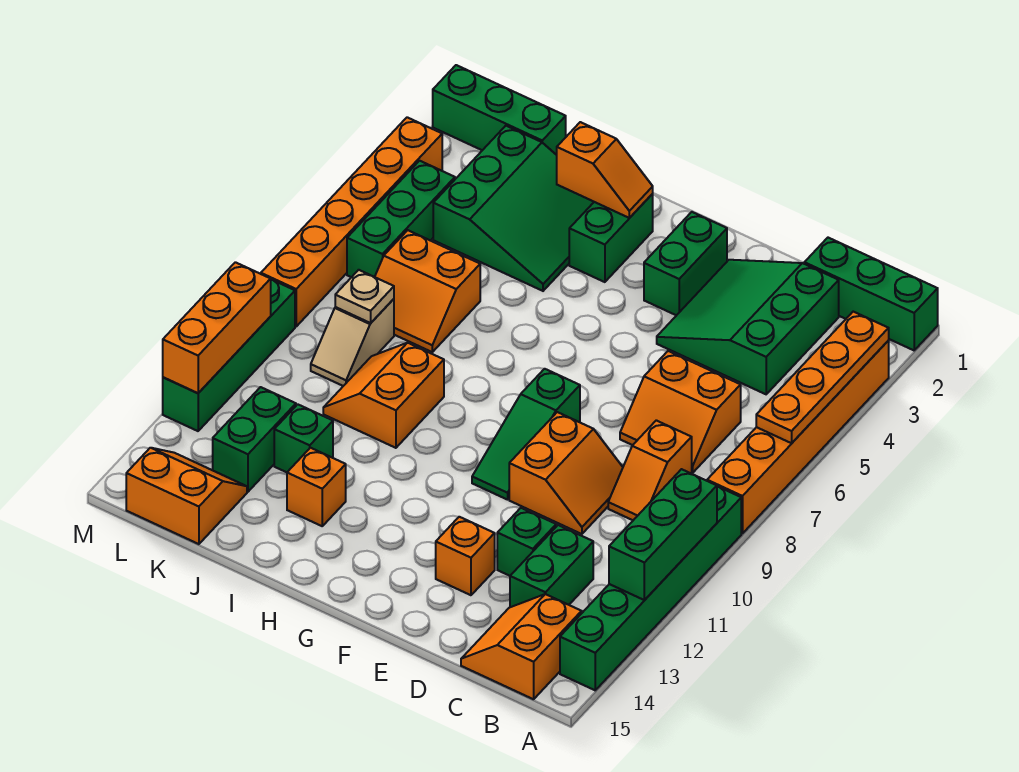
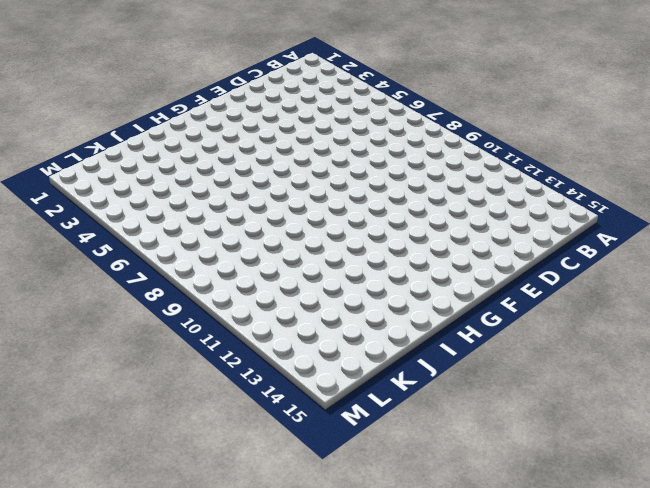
none -> green 1x3 brick [804,238,938,350]
none -> orange 1x6 brick [707,341,889,534]
none -> green 1x6 brick [560,486,741,690]
none -> orange 2x2 slope [461,594,582,699]

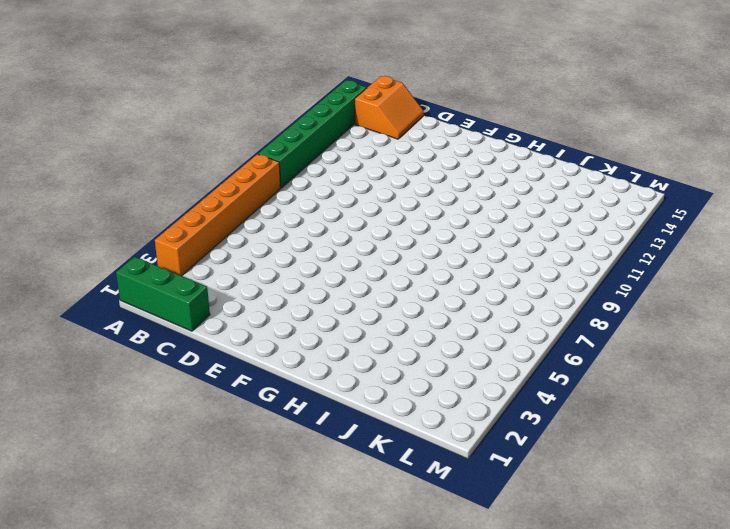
none -> green 3x3 slope [657,260,839,394]
none -> orange 2x2 slope [620,351,741,473]
none -> orange 1x2 slope [608,420,692,520]
none -> green 1x2 brick [510,525,593,607]

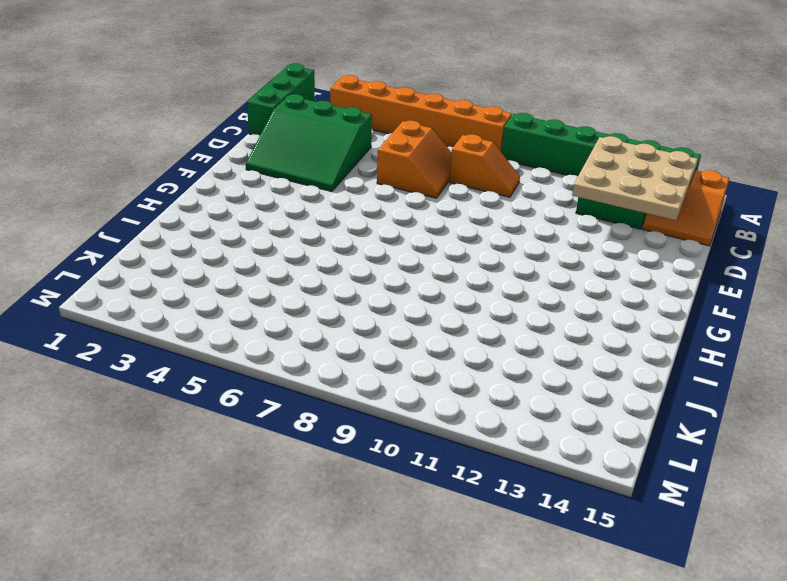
tan 3x3 plate [572,136,698,220] -> none
none -> orange 2x2 slope [509,412,623,534]
none -> green 1x1 brick [497,508,556,576]
none -> orange 1x1 brick [436,517,495,595]
none -> green 1x2 brick [644,212,727,315]

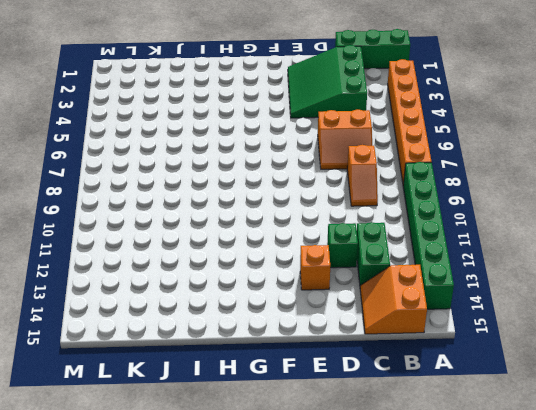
none -> orange 2x2 slope [509,412,623,534]
none -> green 1x2 brick [644,212,727,315]
none -> green 1x3 slope [472,369,580,500]
none -> green 1x2 brick [569,194,653,282]

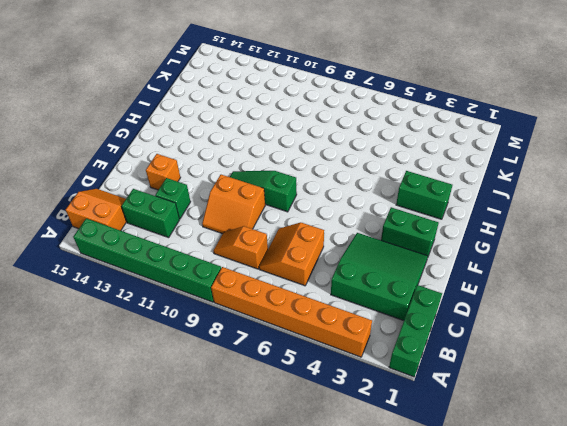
none -> green 3x3 slope [433,126,594,291]
none -> orange 2x2 slope [323,343,444,448]
none -> orange 1x1 brick [287,448,346,526]
none -> orange 2x2 slope [375,230,480,352]

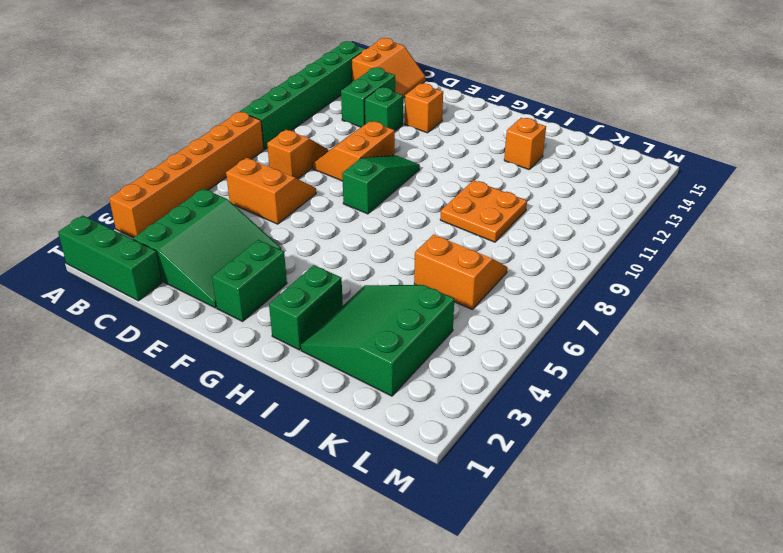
orange 2x2 plate [440,180,527,242] -> orange 2x2 slope [323,343,444,448]
none -> green 1x1 brick [274,404,333,472]
none -> green 1x3 brick [433,65,566,155]
none -> tan 1x2 slope [311,299,394,386]
none -> green 1x2 brick [213,387,296,492]

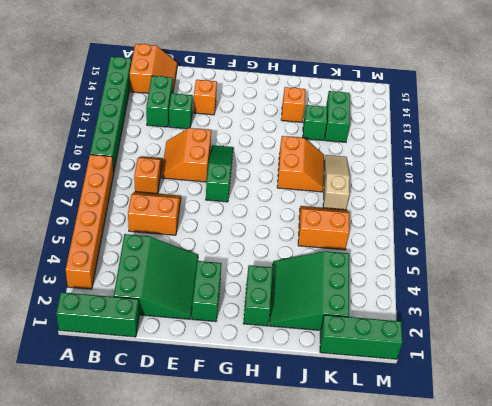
tan 1x3 slope [323,155,350,210] -> tan 1x2 slope [311,299,394,386]
none -> orange 2x2 slope [126,448,247,544]
none -> green 1x3 brick [347,161,455,277]
none -> orange 1x6 brick [261,117,442,326]
none -> green 1x4 brick [163,280,295,431]

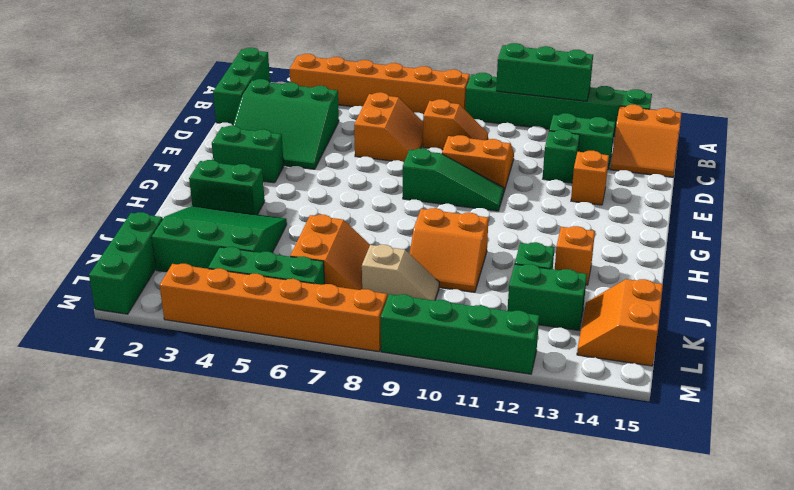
none -> orange 1x4 plate [756,312,889,443]
none -> orange 1x2 slope [557,122,653,218]
none -> tan 1x1 plate [335,270,394,323]
none -> orange 1x3 brick [163,262,271,393]

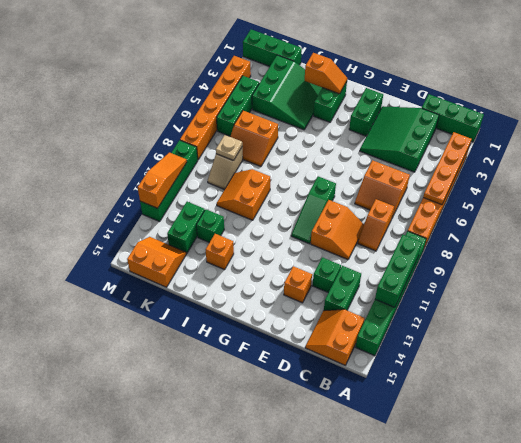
orange 1x3 slope [138,153,187,208] -> orange 1x3 brick [163,262,271,393]

